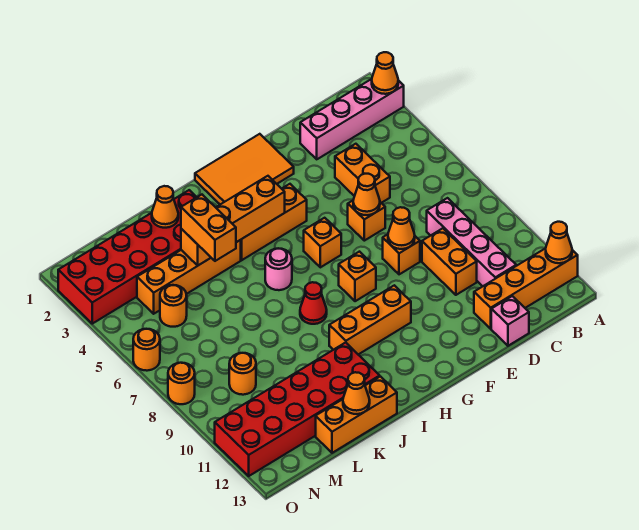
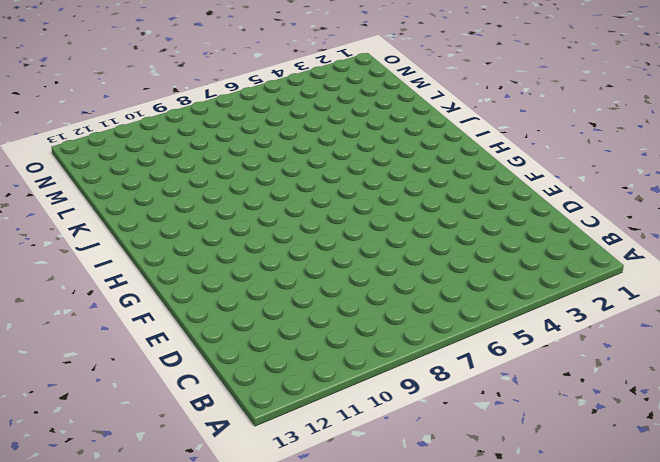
none -> pink 1x4 brick [300,79,404,159]
none -> orange 1x4 brick [474,248,578,329]
none -> pink 1x4 brick [427,198,516,286]
none -> orange 1x2 brick [335,144,390,203]

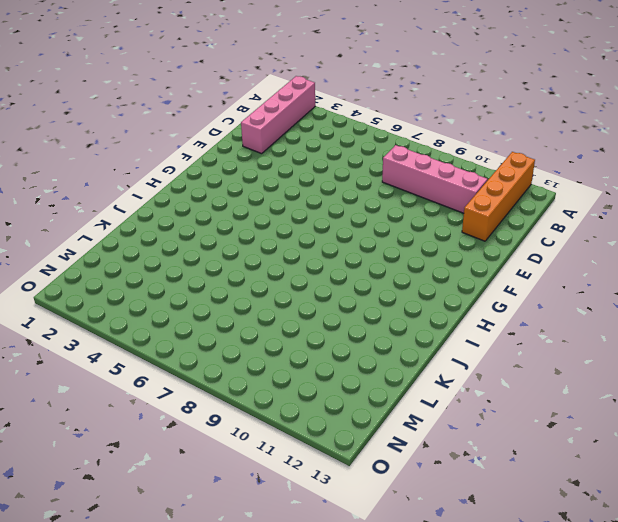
none -> orange 1x2 brick [335,144,390,203]
none -> orange 1x2 brick [422,228,477,295]
none -> pink 1x1 brick [491,296,529,346]
none -> orange 1x1 brick [348,201,385,241]

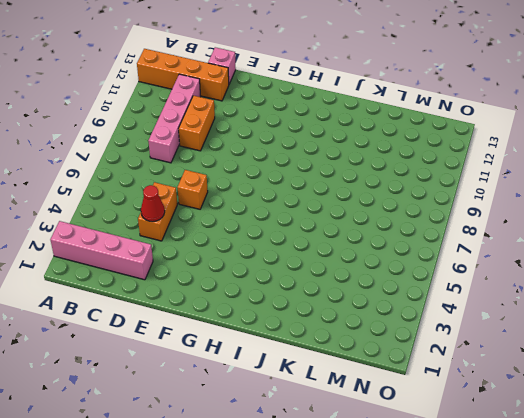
red 1x1 cone [141,185,165,222] -> red 1x1 cone moved to [300,282,327,324]
none -> orange 1x1 brick [383,234,420,274]
none -> orange 2x3 tile [195,134,294,204]
none -> orange 1x3 brick [241,184,307,260]
none -> orange 1x1 brick [304,218,341,267]

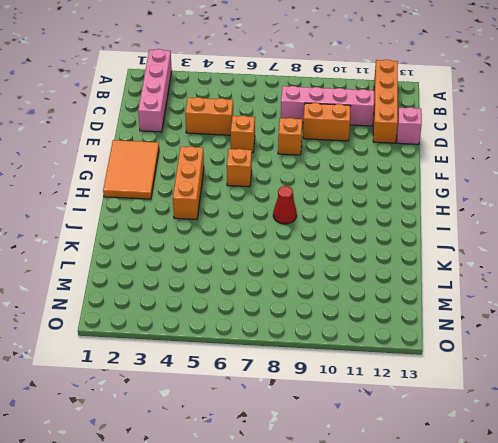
none -> orange 1x1 brick [339,252,376,301]
none -> orange 1x3 brick [329,285,411,354]
none -> pink 1x1 round brick [265,249,292,290]
none -> red 2x6 brick [58,190,197,324]

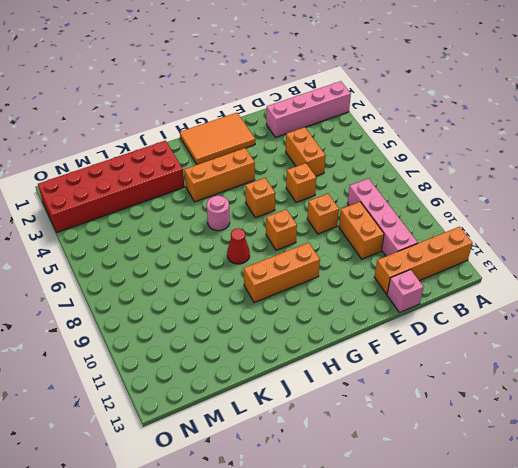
none -> orange 1x4 brick [137,240,241,314]
none -> red 2x6 brick [215,343,380,476]
none -> orange 1x3 brick [316,376,397,453]
none -> orange 1x1 round brick [160,285,187,327]

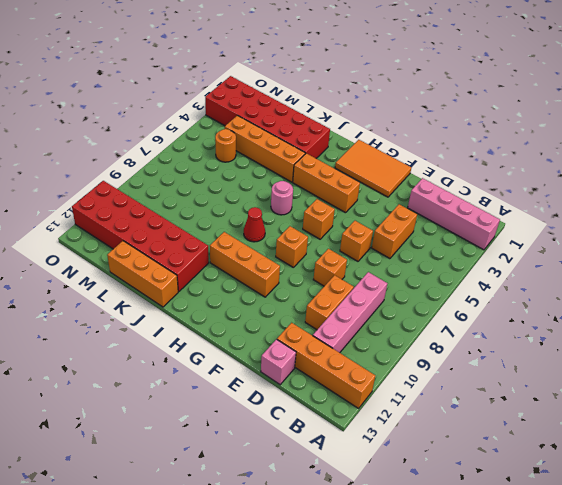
none -> orange 1x1 round brick [229,353,256,395]
none -> orange 1x1 round brick [133,329,160,371]
none -> orange 1x1 round brick [168,363,195,404]
none -> orange 1x1 cone [372,52,398,94]

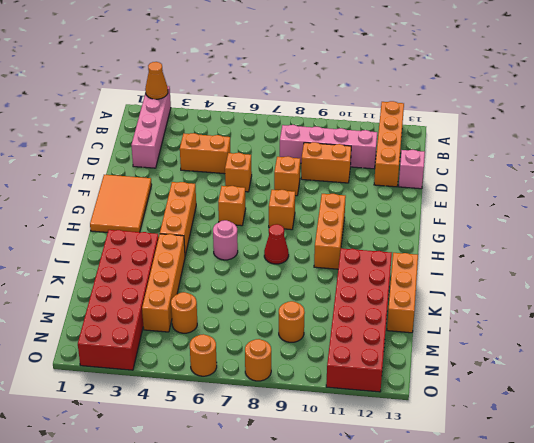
none -> orange 1x1 cone [546,222,572,263]
none -> orange 1x1 cone [353,174,380,215]
none -> orange 1x1 cone [388,207,415,249]
none -> orange 1x4 brick [181,176,285,265]

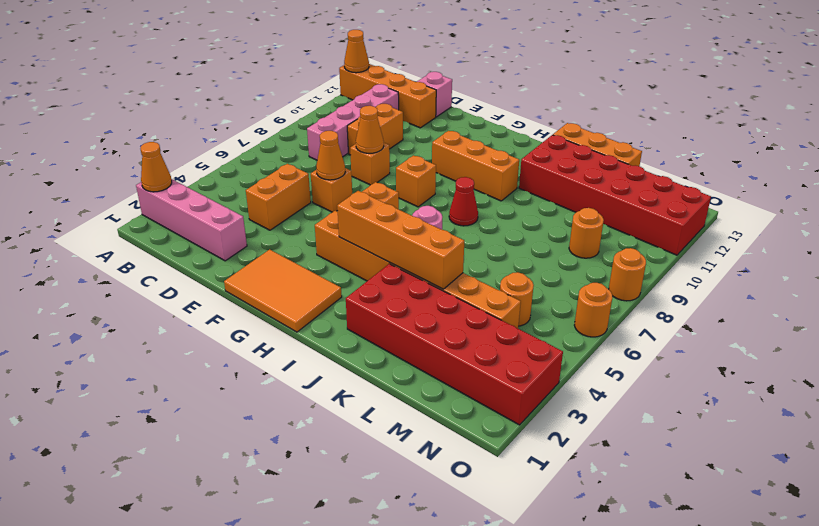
none -> orange 1x1 cone [152,186,178,228]
none -> orange 1x1 cone [343,372,370,414]
none -> orange 1x2 brick [181,195,236,261]

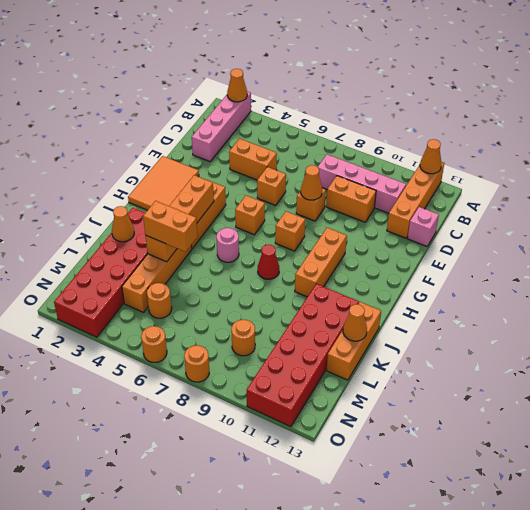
none -> orange 1x1 cone [353,174,380,215]

